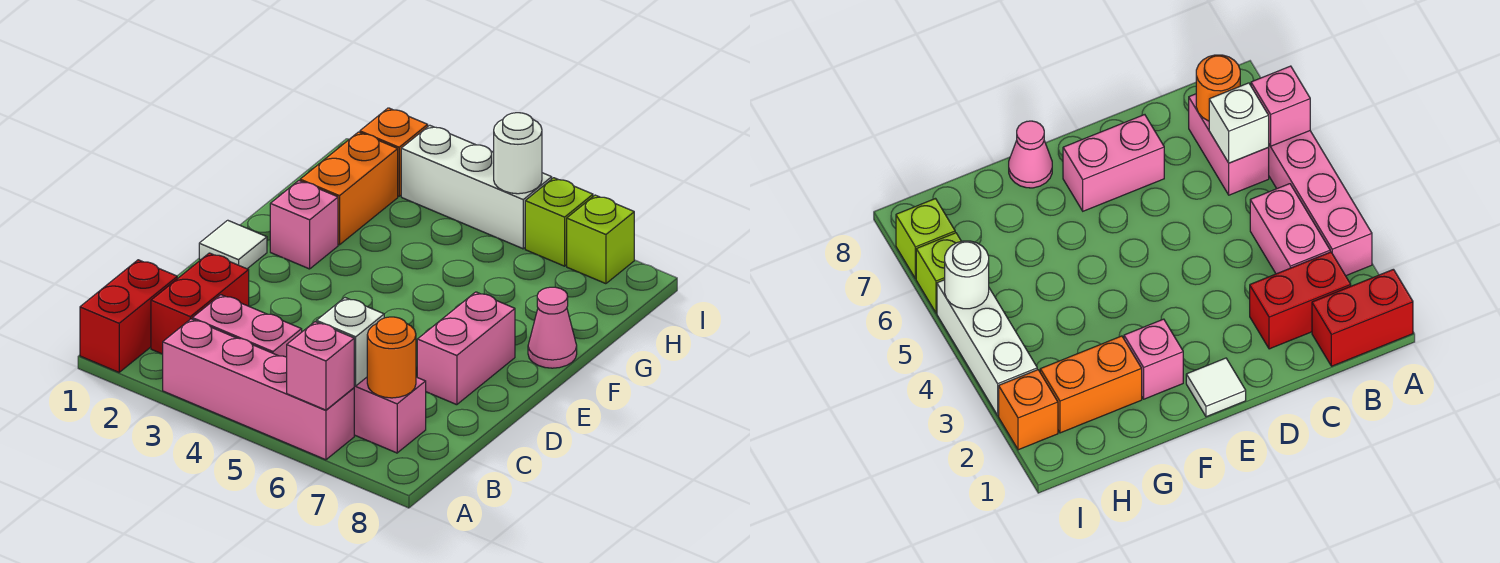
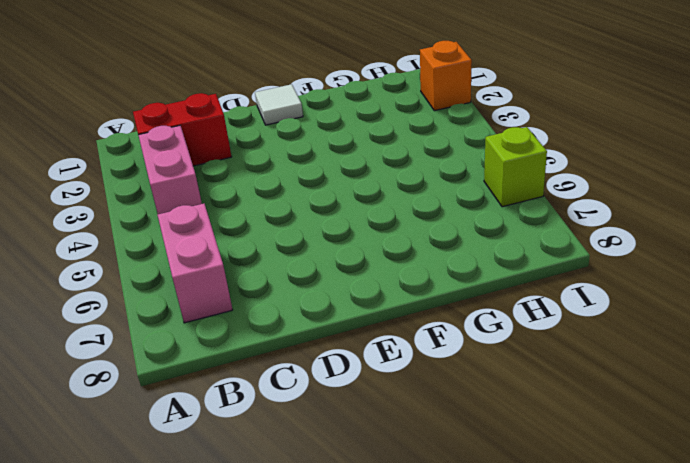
none -> red 1x2 brick [80,260,177,372]
none -> pink 1x4 brick [163,319,354,460]
none -> pink 1x2 brick [417,292,515,405]

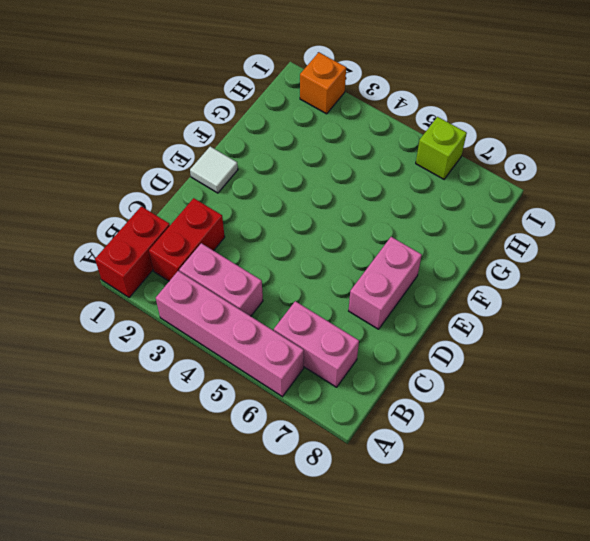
none -> pink 1x1 brick [270,181,338,269]
none -> pink 1x1 cone [528,287,577,368]
none -> orange 1x2 brick [300,132,398,245]

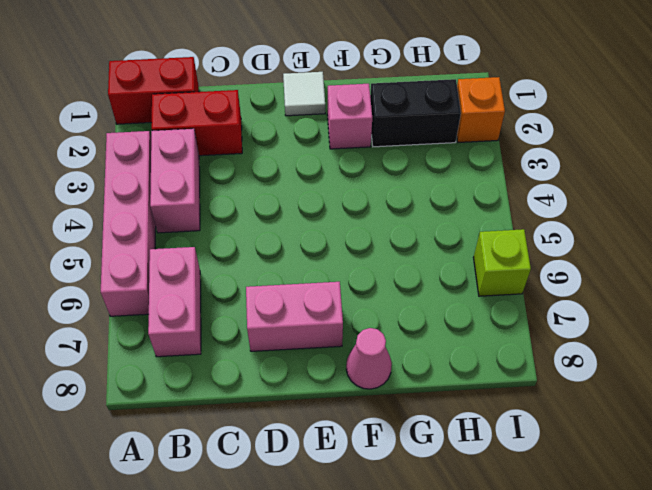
black 1x2 brick [370,79,461,147] -> orange 1x2 brick [300,132,398,245]
none -> white 1x3 brick [401,125,552,249]
none -> lime 1x1 brick [567,195,634,284]
none -> pink 1x1 brick [287,322,354,410]

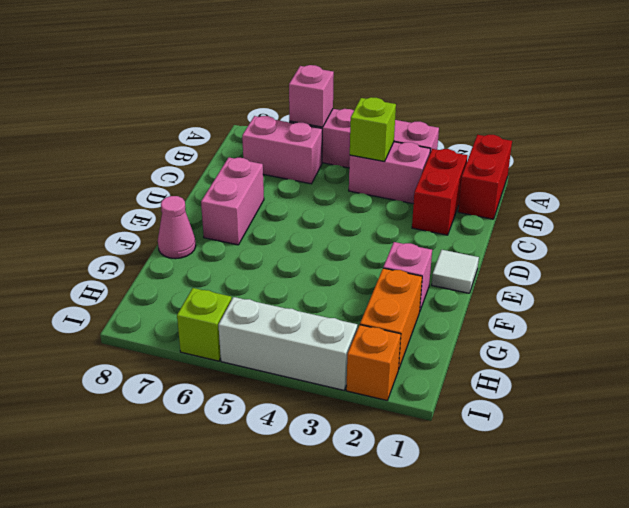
lime 1x1 brick [350,97,396,162] -> lime 1x1 brick moved to [567,195,634,284]
none -> white 1x1 brick [316,298,384,386]
none -> orange 1x1 round brick [367,317,416,398]
none -> white 1x1 round brick [494,113,542,194]

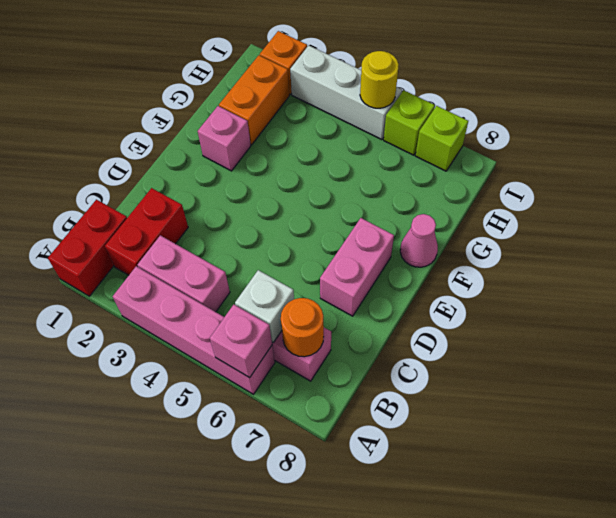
yellow 1x1 round brick [360,51,399,108] -> white 1x1 round brick [494,113,542,194]
none -> white 1x1 tile [199,220,267,269]

